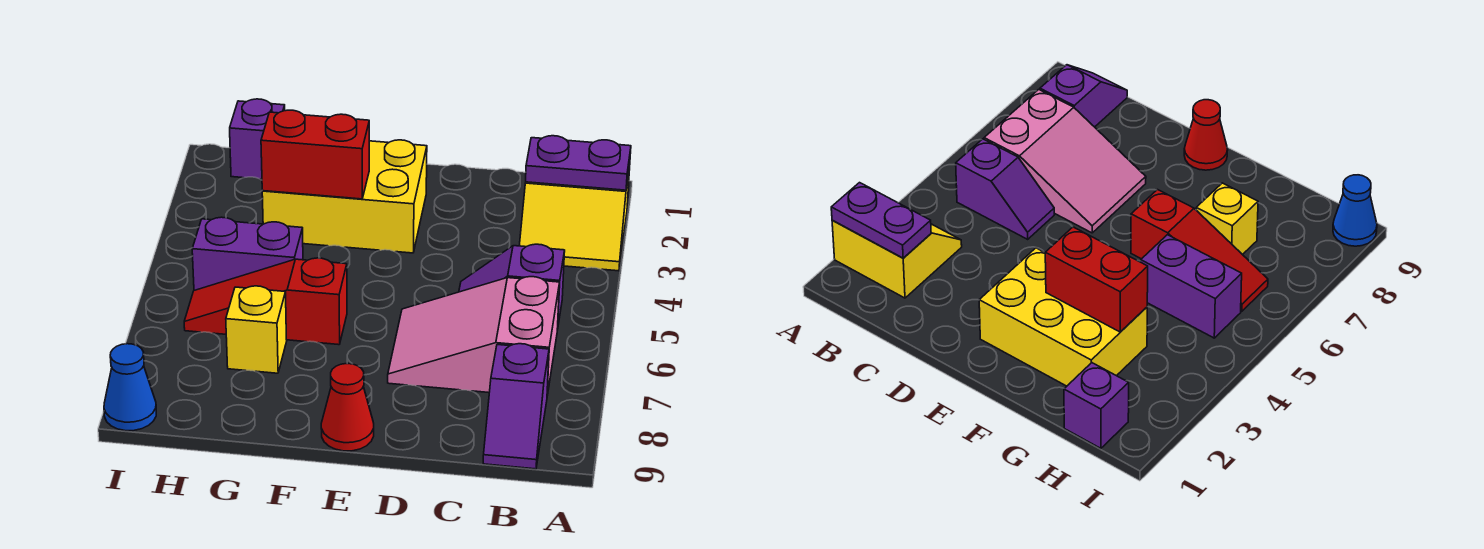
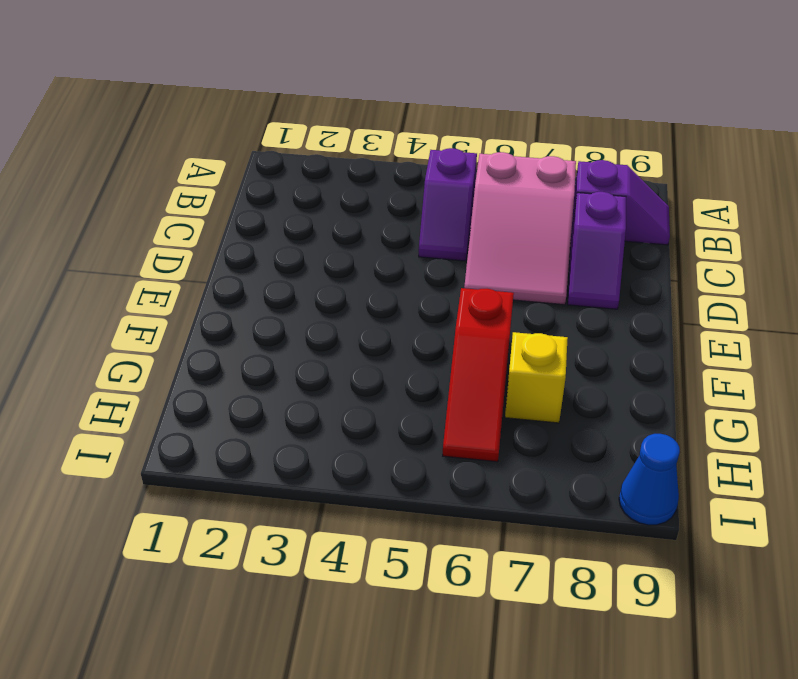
purple 1x2 slope [568,192,626,309] -> none
none -> yellow 2x2 slope [519,166,630,271]
none -> yellow 2x3 brick [262,140,427,253]
none -> red 1x1 cone [321,364,374,451]

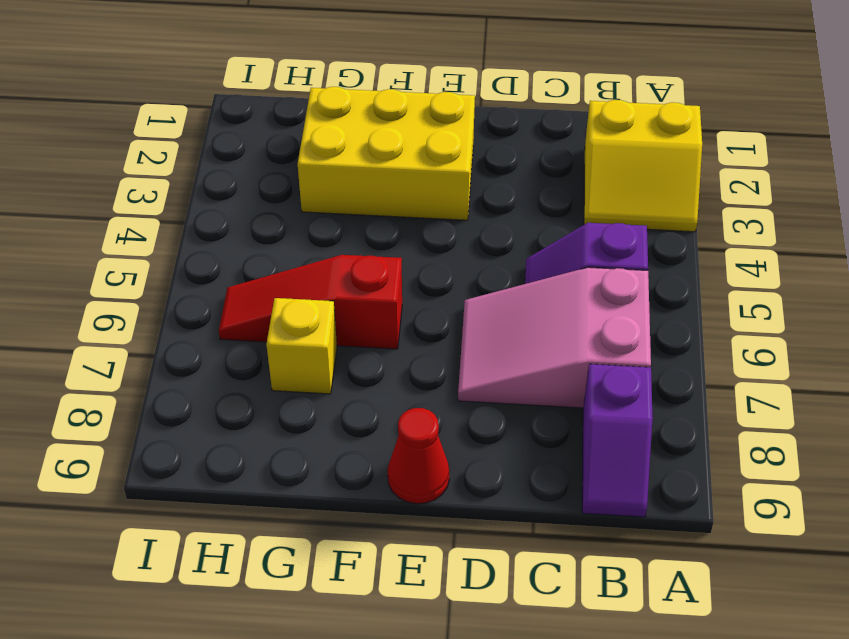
none -> purple 1x2 brick [192,217,303,290]
none -> purple 1x1 brick [230,99,285,179]
none -> blue 1x1 cone [104,344,156,431]

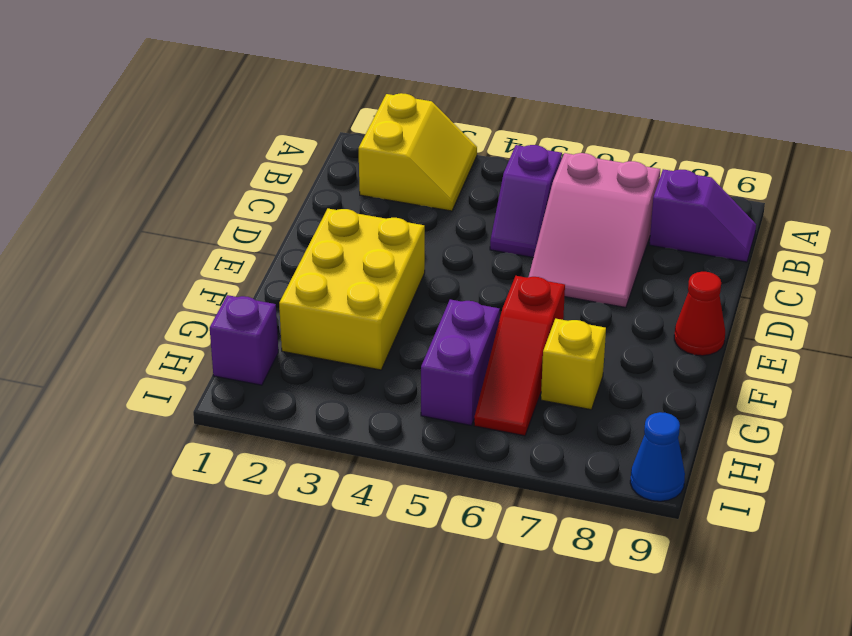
none -> purple 1x2 plate [526,136,631,190]
none -> red 1x2 brick [261,110,369,199]

